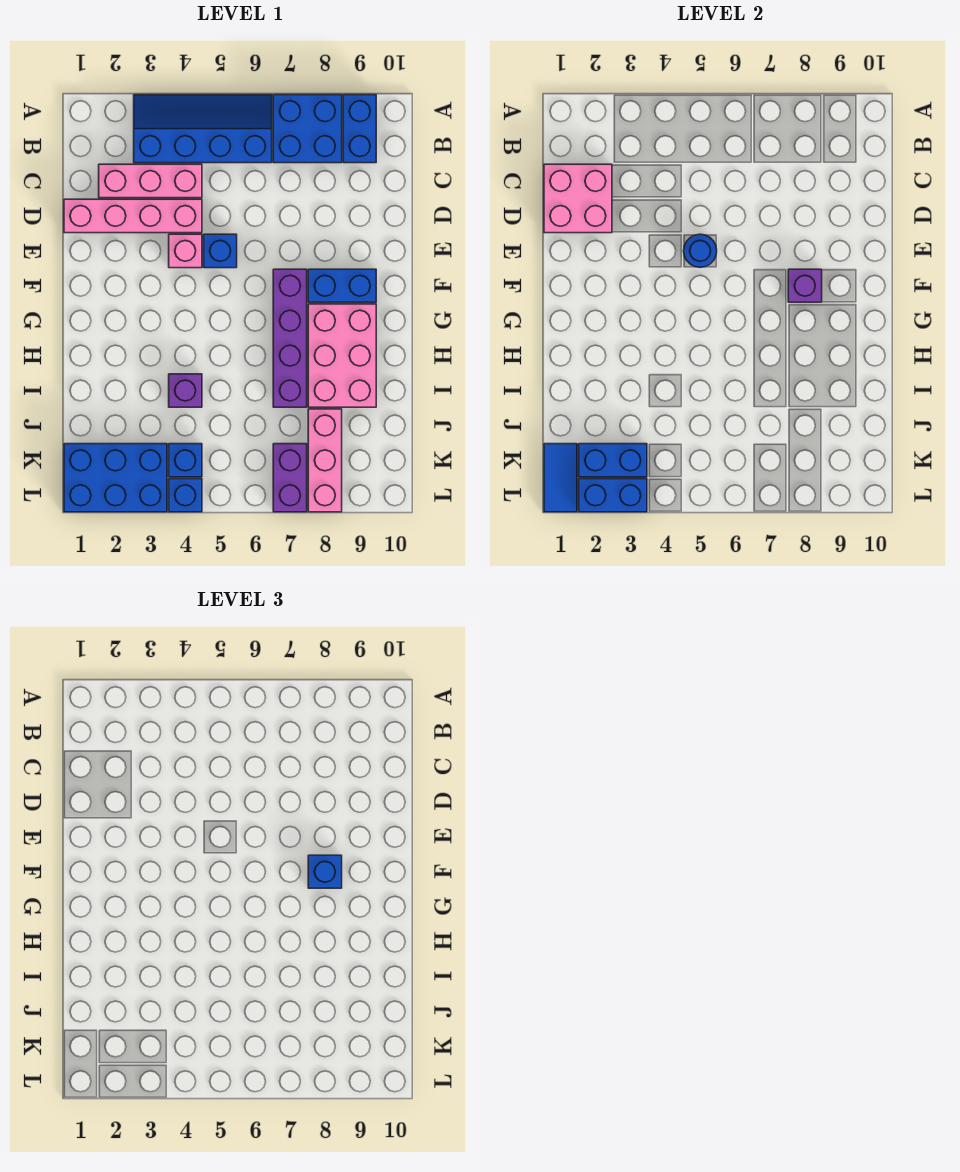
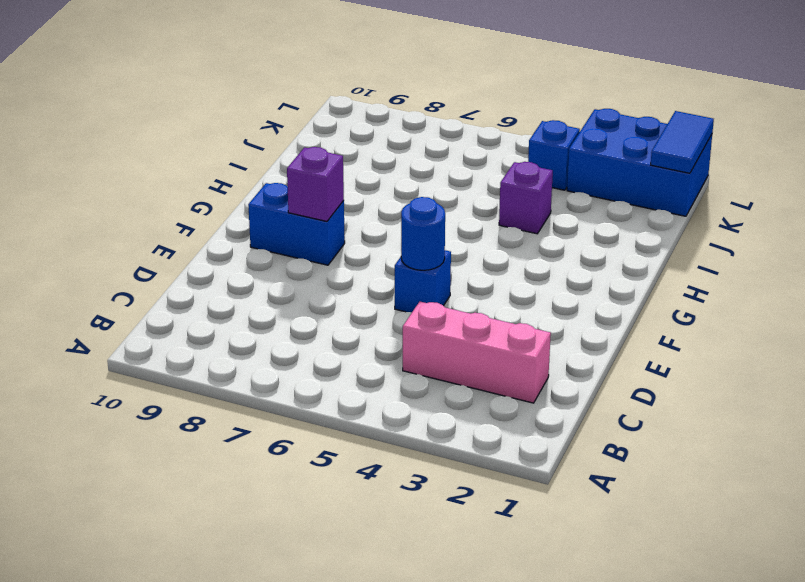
none -> blue 2x4 slope [134,95,272,163]
none -> blue 2x2 brick [273,95,342,163]
none -> blue 1x2 brick [343,95,376,163]

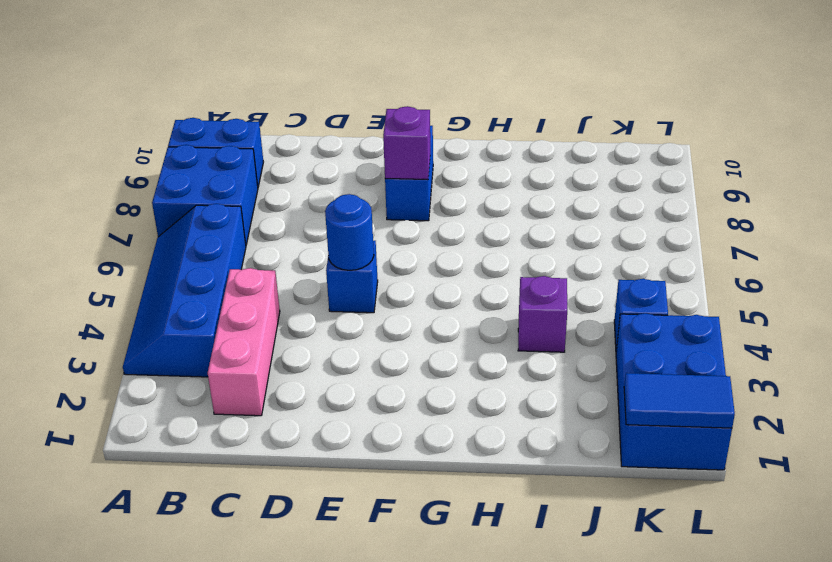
none -> pink 1x4 brick [64,199,202,233]
none -> pink 1x1 brick [169,234,202,268]
none -> purple 1x4 brick [273,269,307,407]

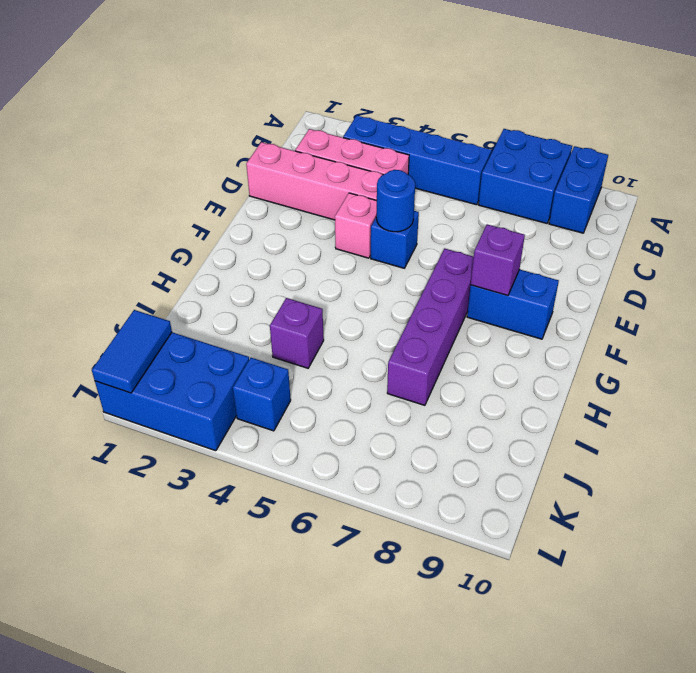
none -> pink 2x3 brick [308,304,376,407]
none -> pink 1x3 brick [308,409,342,512]
none -> purple 1x2 brick [273,444,307,512]

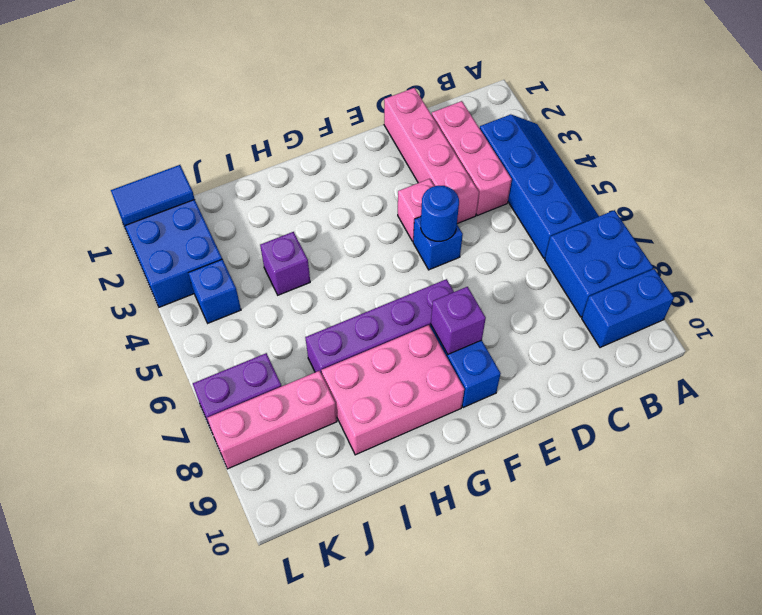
none -> blue 1x1 brick [169,479,202,512]
none -> pink 2x2 brick [544,164,612,233]
none -> blue 1x2 brick [579,444,647,477]

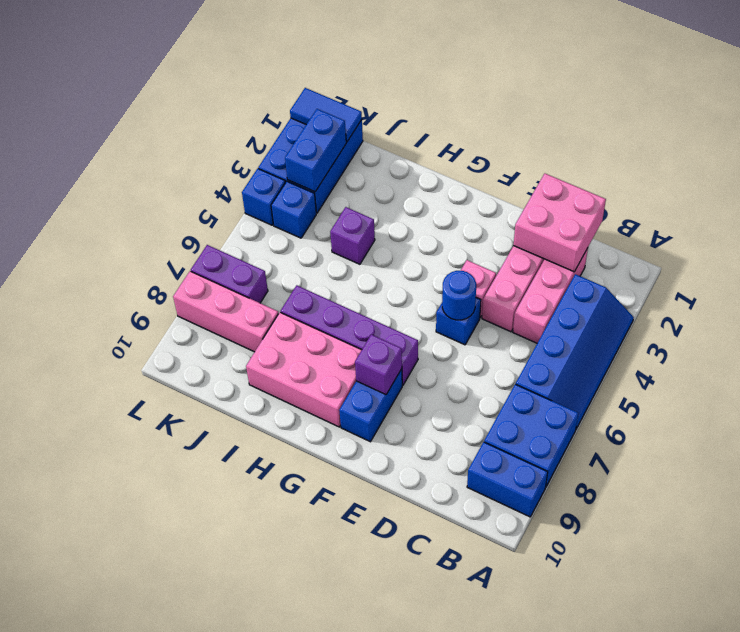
none -> blue 1x2 brick [579,479,647,512]
none -> blue 1x1 brick [308,855,342,888]

